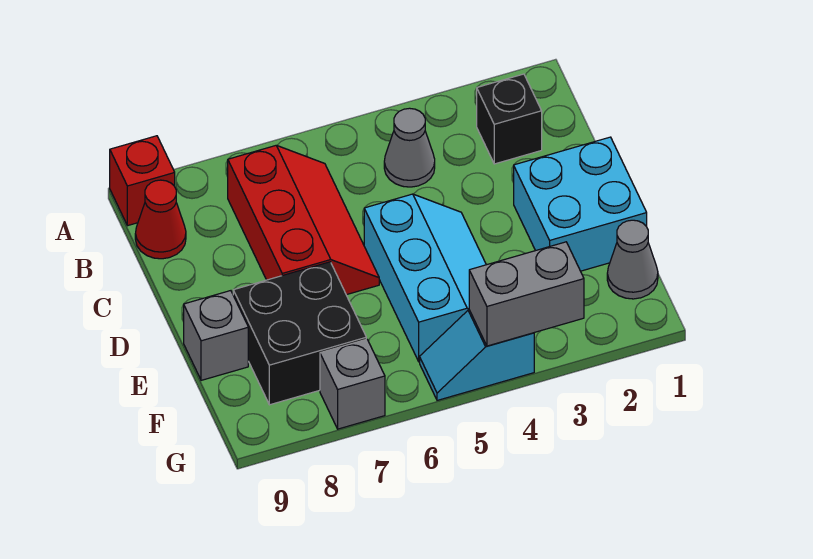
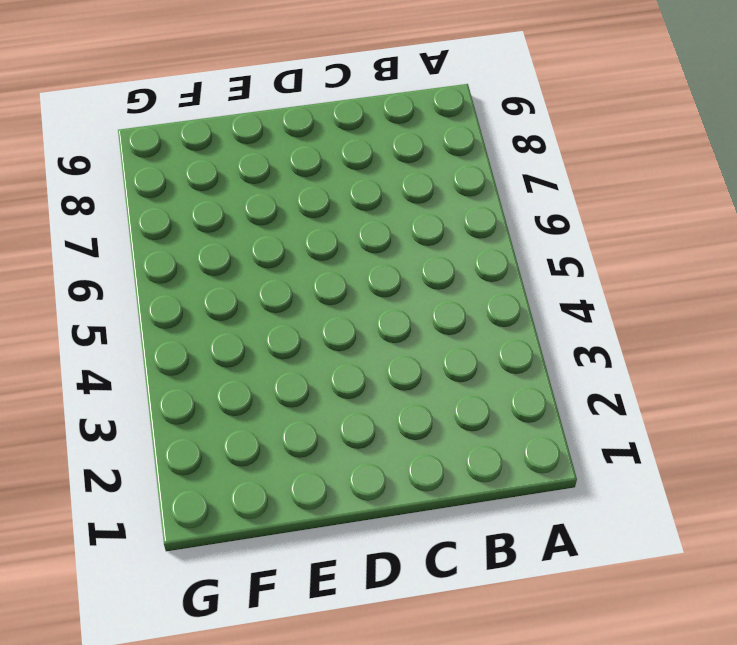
none -> red 1x1 brick [110,136,175,226]
none -> black 1x1 brick [477,74,542,164]
none -> grey 1x1 cone [384,108,435,187]

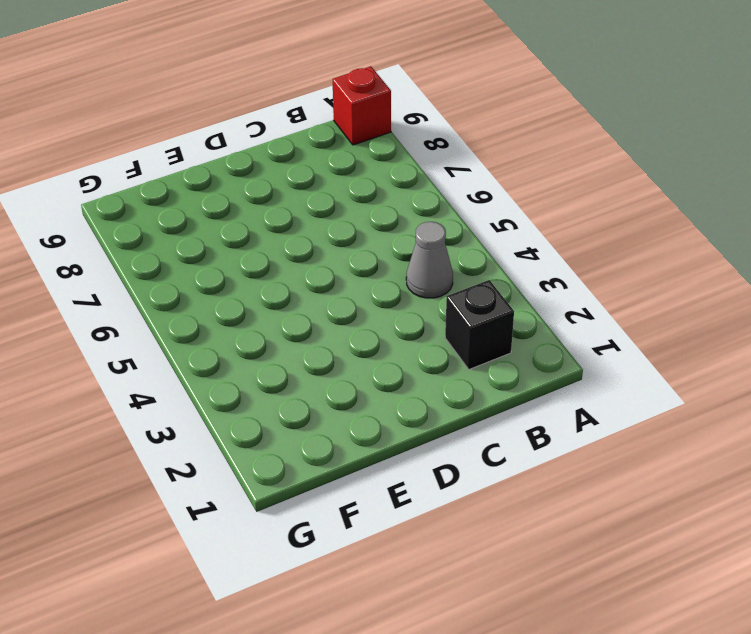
none -> red 2x3 slope [228,145,379,295]
none -> red 1x1 cone [135,180,186,259]
none -> cyan 2x2 brick [514,137,647,271]

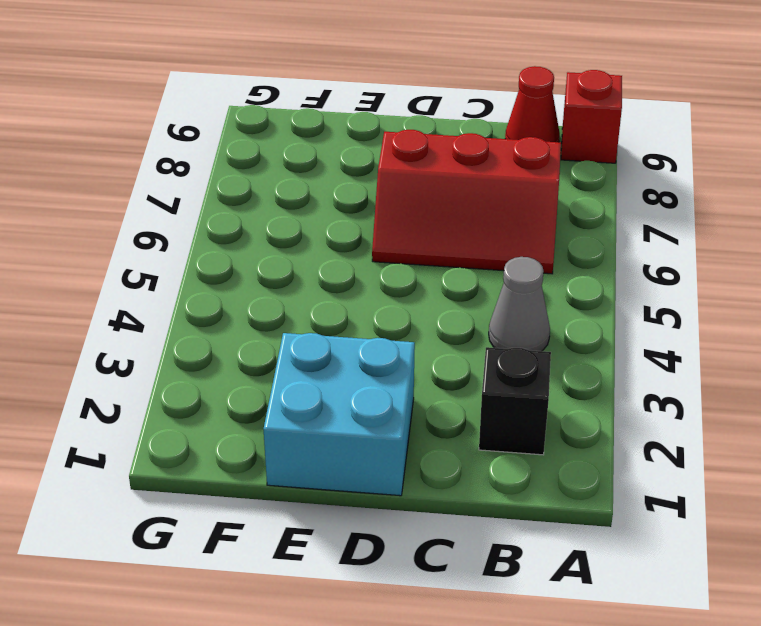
none -> cyan 2x3 slope [364,194,486,362]
none -> black 2x2 brick [233,262,366,405]
none -> grey 1x1 brick [184,291,248,380]

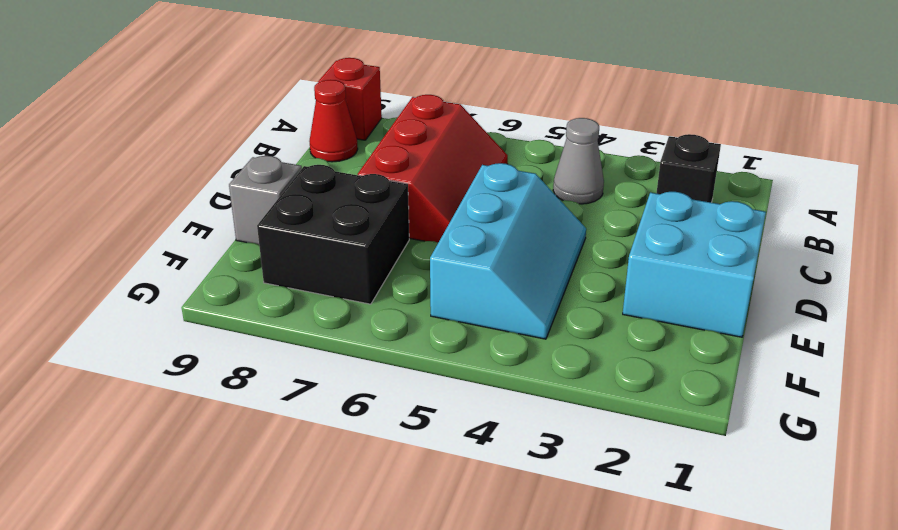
none -> grey 1x1 cone [607,220,658,299]
none -> cyan 1x2 slope [420,310,534,400]
none -> grey 1x1 brick [320,339,385,429]

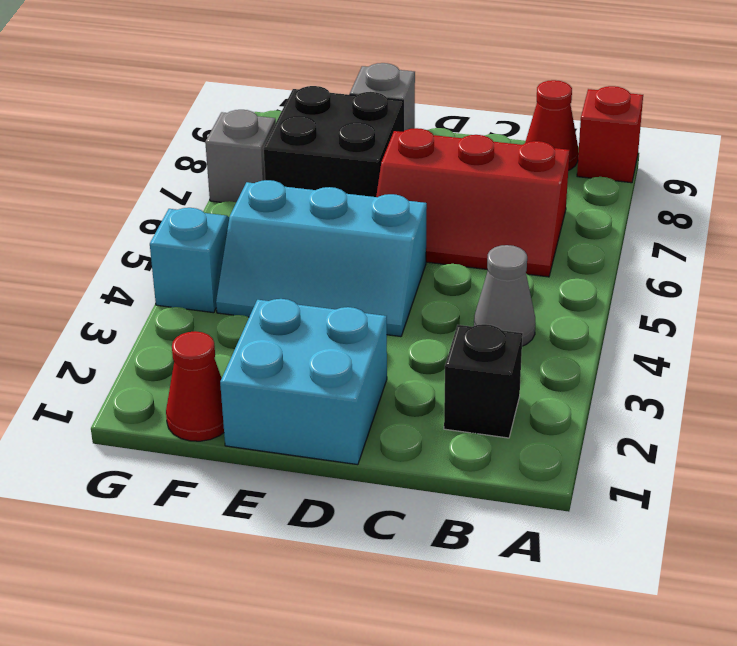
red 1x1 cone [166,331,224,441] -> grey 1x1 cone [607,220,658,299]
none -> grey 1x2 brick [469,242,584,346]

